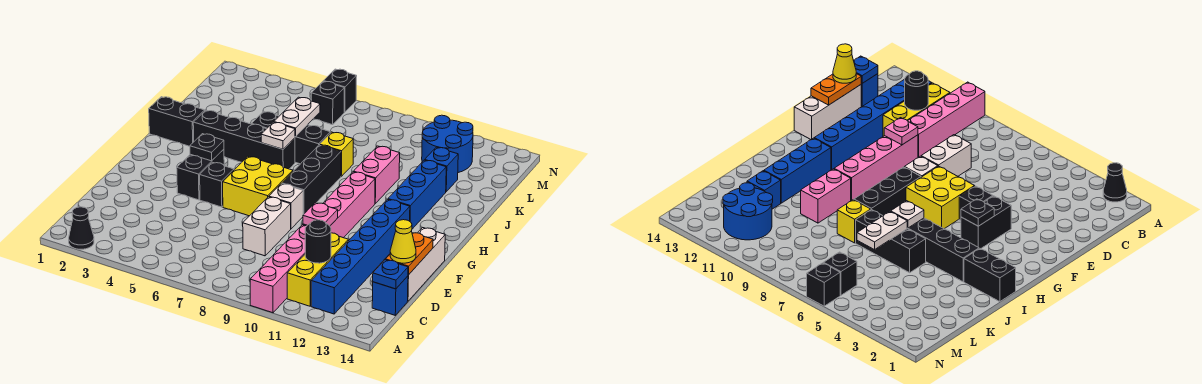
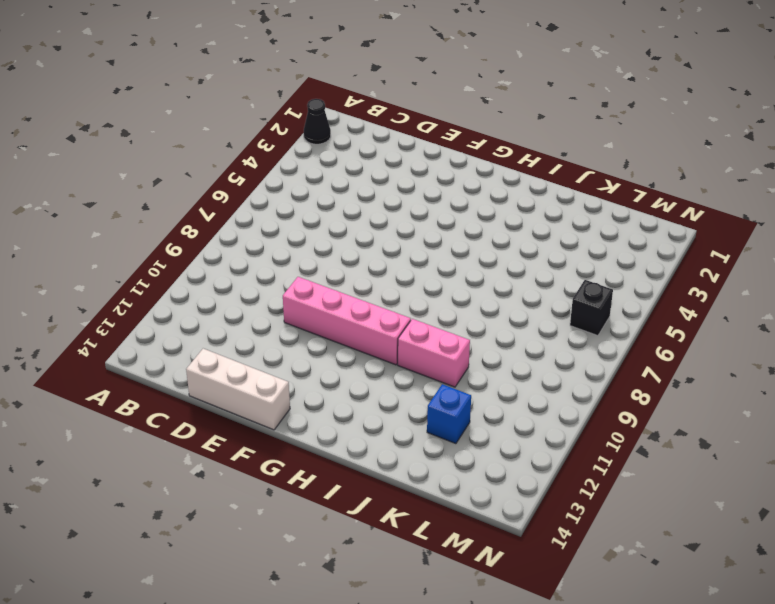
none -> pink 1x4 brick [250,225,306,313]
none -> yellow 1x3 brick [287,233,348,306]
none -> blue 1x6 brick [311,199,410,314]
none -> blue 1x1 brick [372,276,408,315]

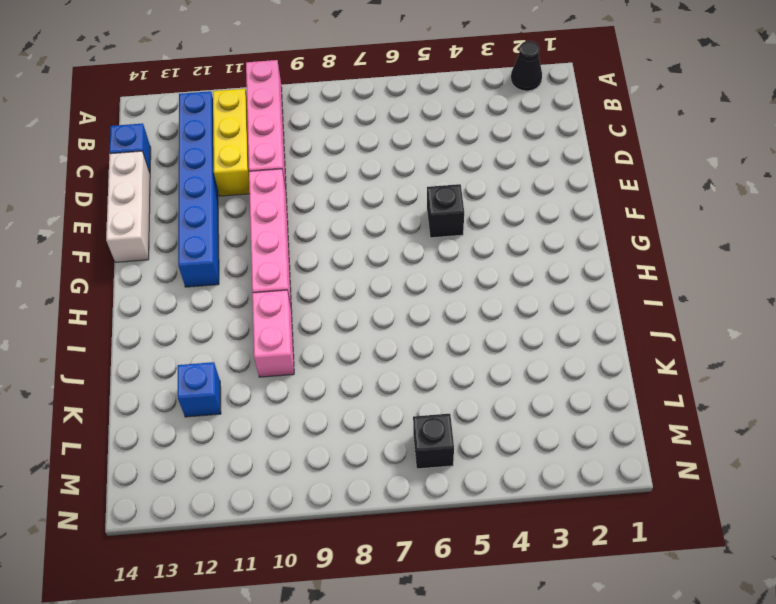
none -> white 1x2 brick [243,197,291,256]
none -> black 1x2 brick [177,149,224,200]
none -> yellow 2x2 brick [223,157,293,216]
none -> white 1x1 brick [269,184,303,229]

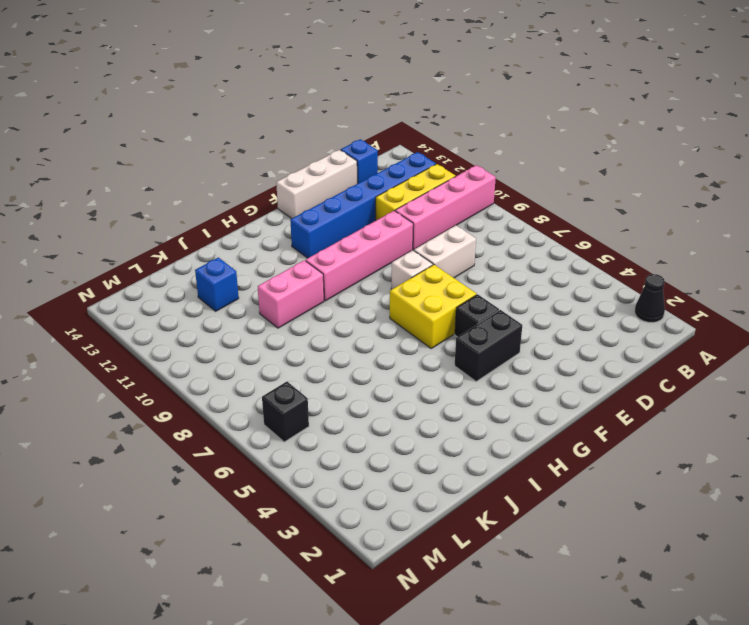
none -> black 1x3 brick [282,145,341,215]
none -> blue 1x3 brick [388,160,446,229]
none -> black 1x2 brick [149,97,205,146]
none -> black 1x4 brick [193,110,295,169]

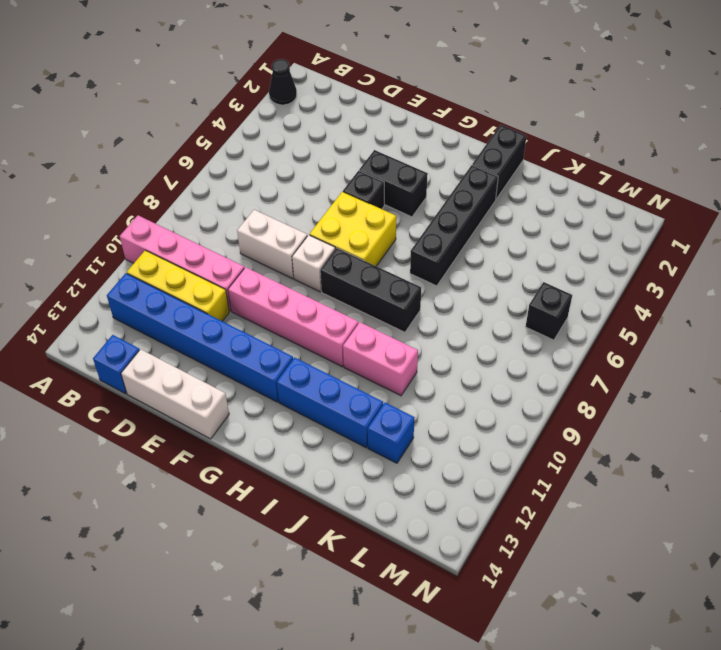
none -> black 1x3 brick [251,111,330,164]
none -> yellow 1x1 brick [320,132,353,176]
none -> blue 2x2 round brick [422,115,473,173]
none -> black 1x1 brick [324,69,357,112]

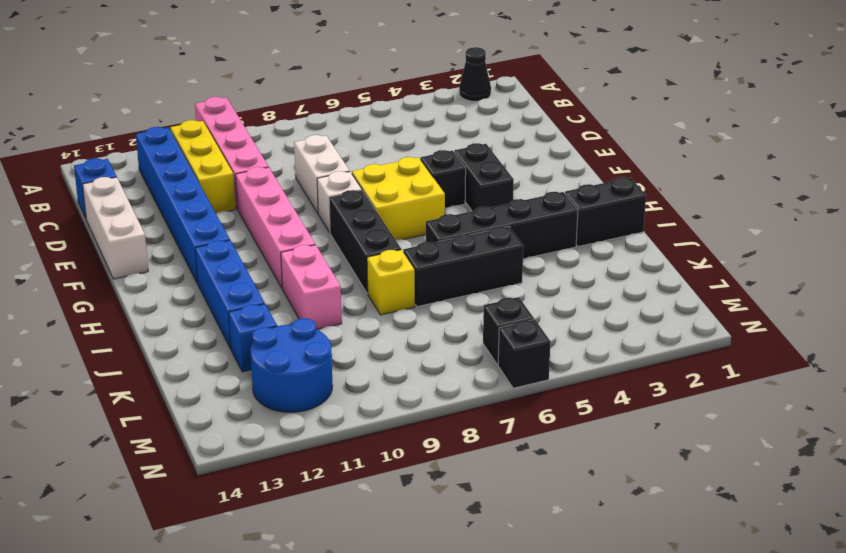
none -> black 1x1 round brick [305,220,331,263]
none -> blue 1x1 plate [373,260,408,289]
none -> orange 1x2 plate [386,233,433,275]
none -> pink 1x1 plate [303,203,338,226]

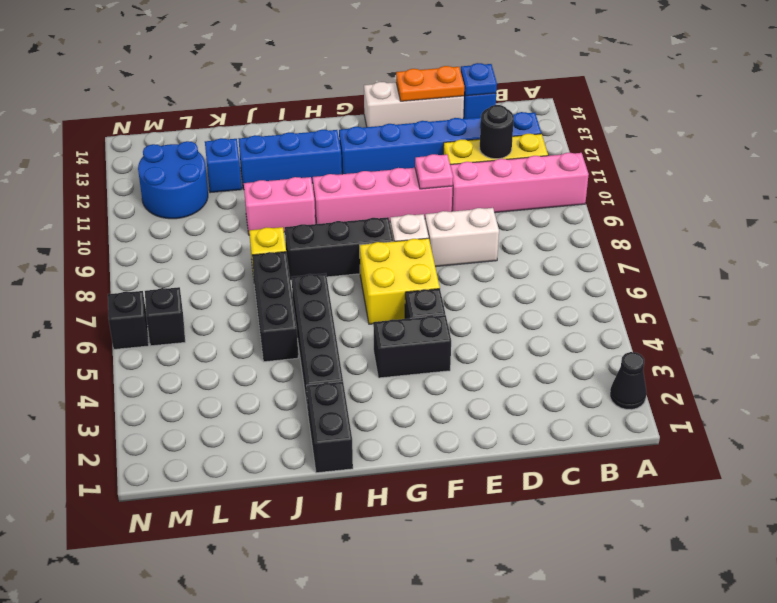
none -> black 1x1 plate [190,134,224,161]
none -> white 1x1 plate [261,122,295,149]
none -> white 1x2 plate [274,97,320,137]
none -> yellow 1x1 cone [390,220,416,263]

